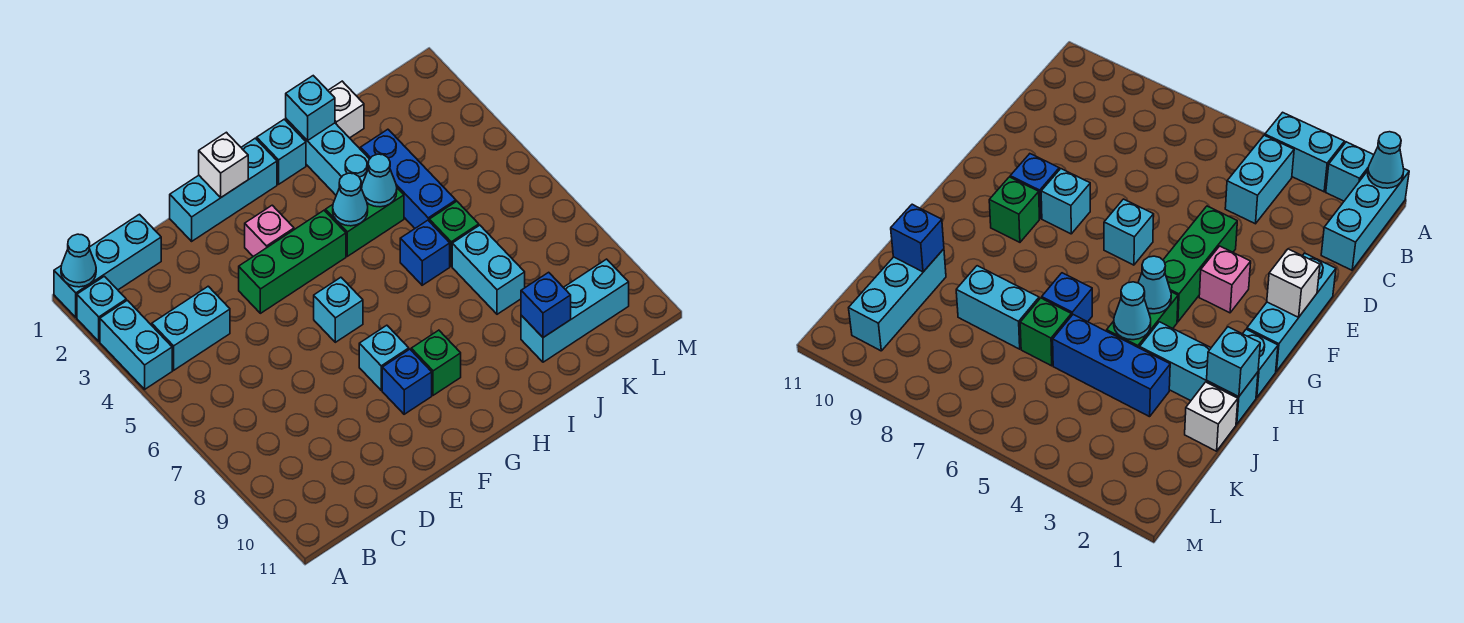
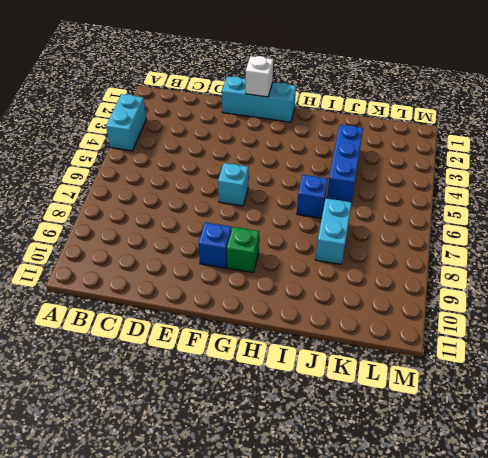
none -> cyan 1x3 brick [54,214,161,317]
none -> cyan 1x1 brick [77,276,126,341]
none -> cyan 1x2 brick [152,286,230,370]

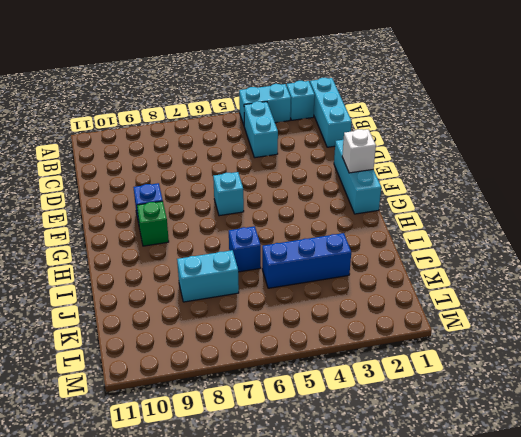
none -> green 1x3 brick [239,210,346,313]
none -> pink 1x1 brick [245,205,294,256]
none -> cyan 1x1 brick [359,325,409,390]

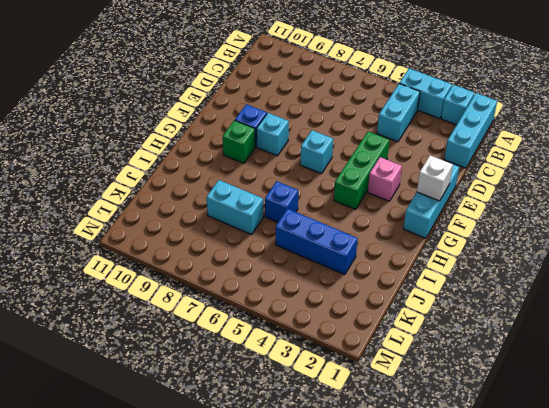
none -> cyan 1x1 brick [257,119,306,184]
none -> green 1x2 brick [326,186,404,256]
none -> cyan 1x3 brick [286,119,369,195]

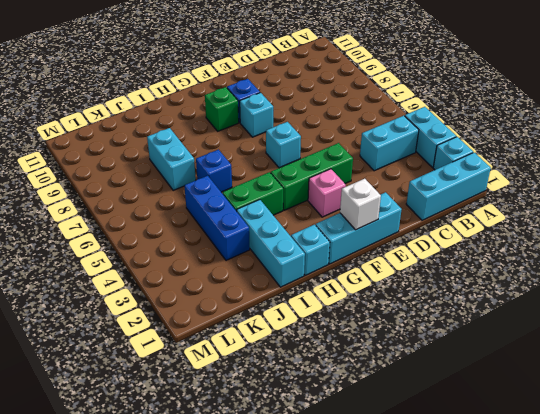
none -> white 1x1 brick [328,81,364,138]
none -> green 1x1 brick [429,201,479,266]
none -> cyan 1x3 brick [521,259,629,362]

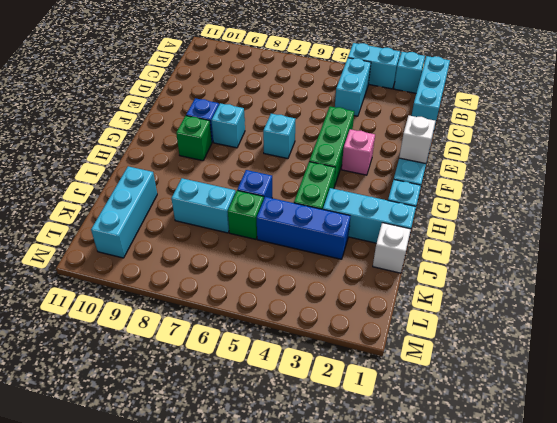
none -> cyan 1x1 cone [61,234,96,287]
none -> cyan 1x1 cone [333,173,368,226]
none -> cyan 1x1 brick [286,76,335,141]

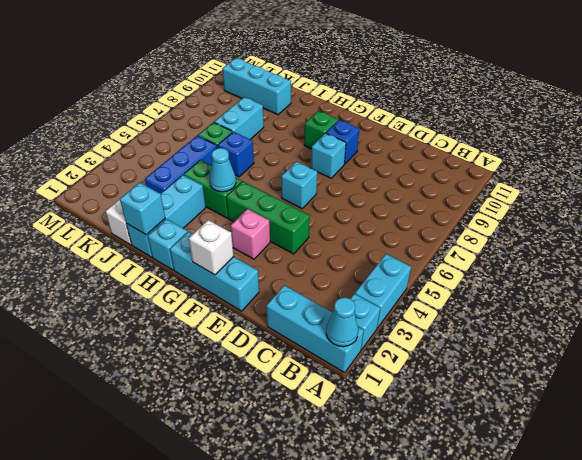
none -> cyan 1x2 brick [152,286,230,370]
none -> cyan 1x1 cone [362,154,397,207]
none -> blue 1x1 brick [521,272,571,338]

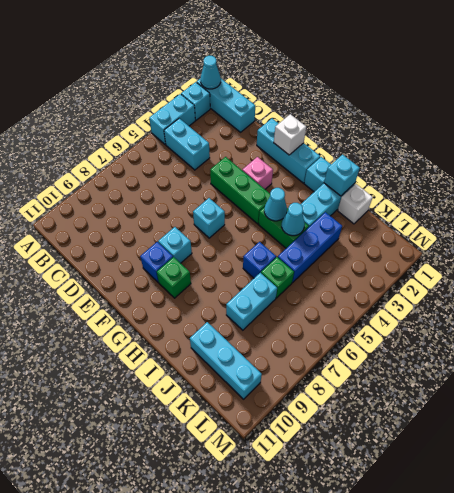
none -> blue 1x1 brick [521,272,571,338]

